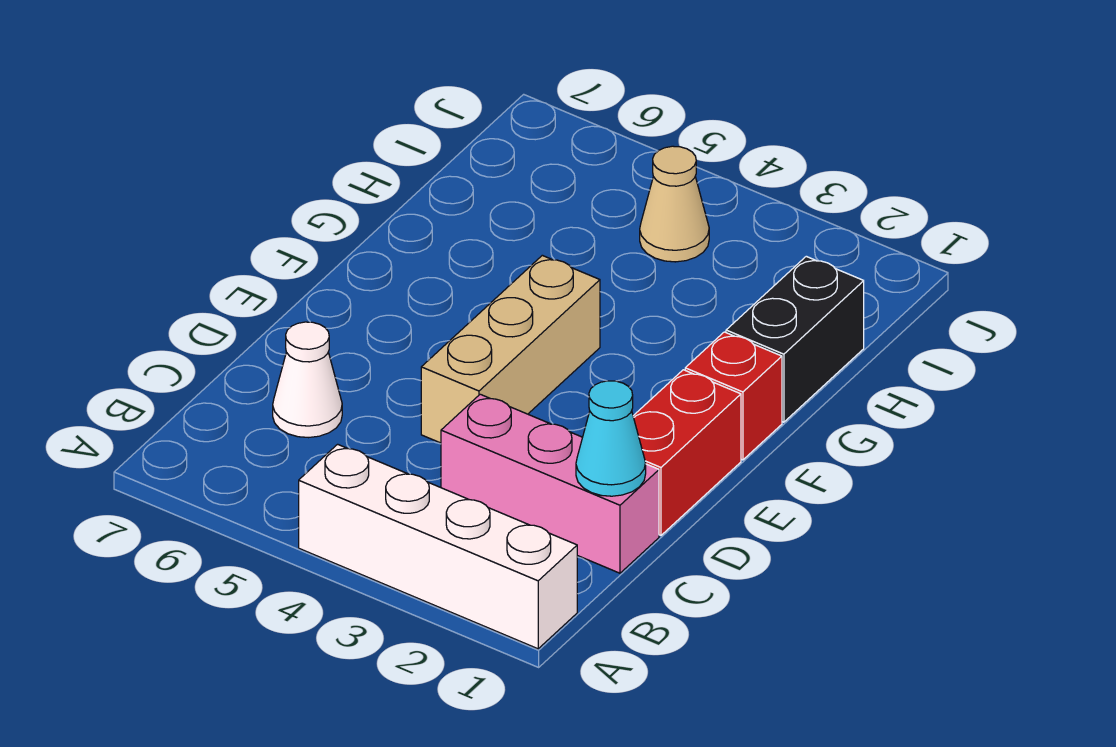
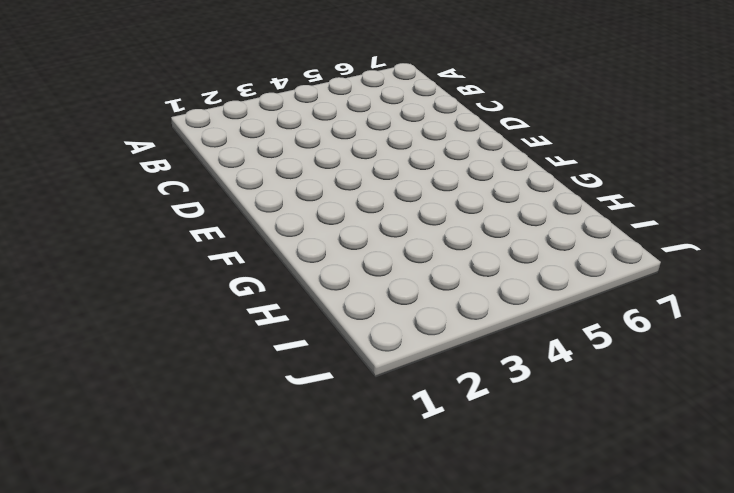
none -> white 1x4 brick [299,444,577,649]
none -> pink 1x3 brick [441,394,659,573]

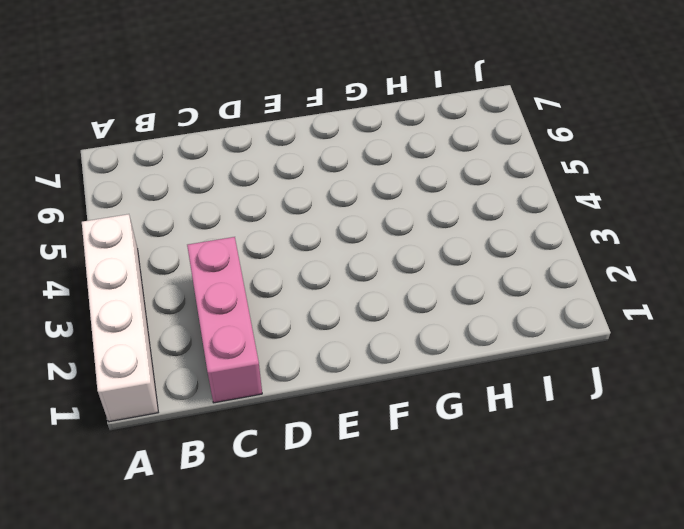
none -> white 1x1 cone [273,322,342,438]
none -> red 1x2 brick [633,370,741,535]

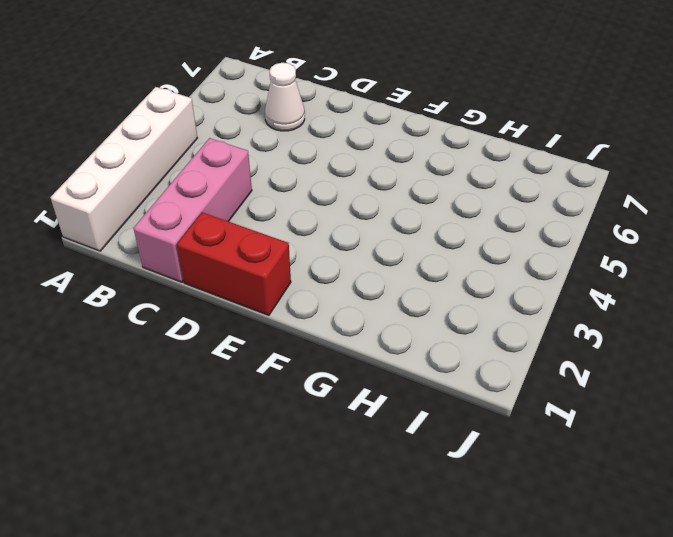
none -> tan 1x3 brick [421,255,600,443]
none -> red 1x1 brick [685,332,782,460]

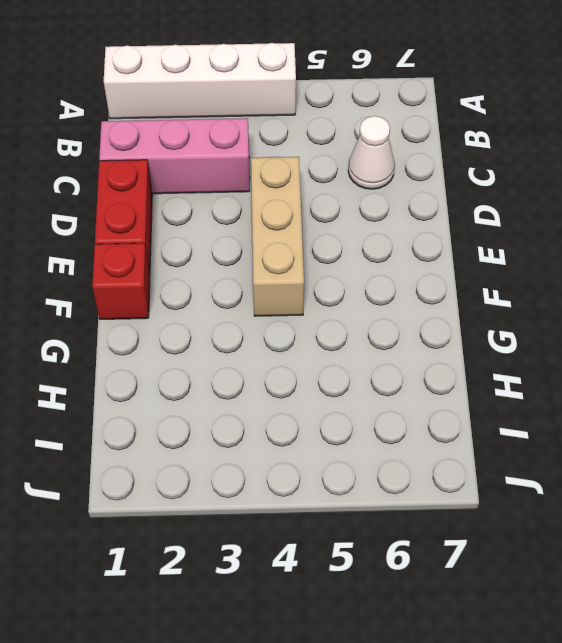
none -> black 1x2 brick [726,256,864,422]
none -> tan 1x1 cone [640,146,709,262]

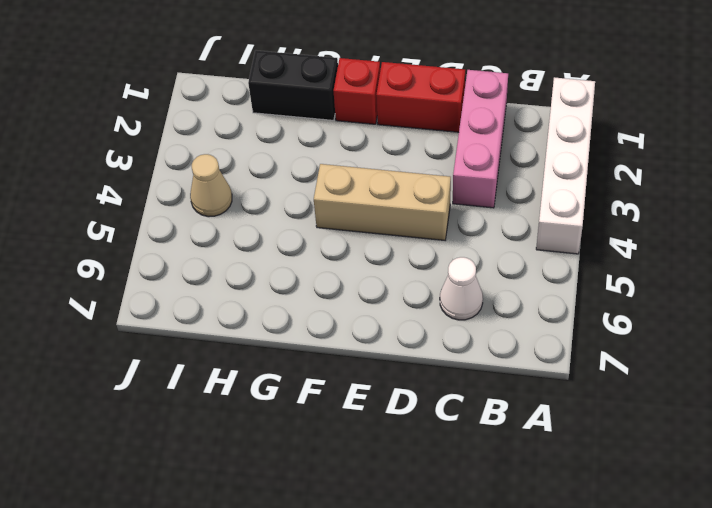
none -> cyan 1x1 cone [576,381,646,496]

